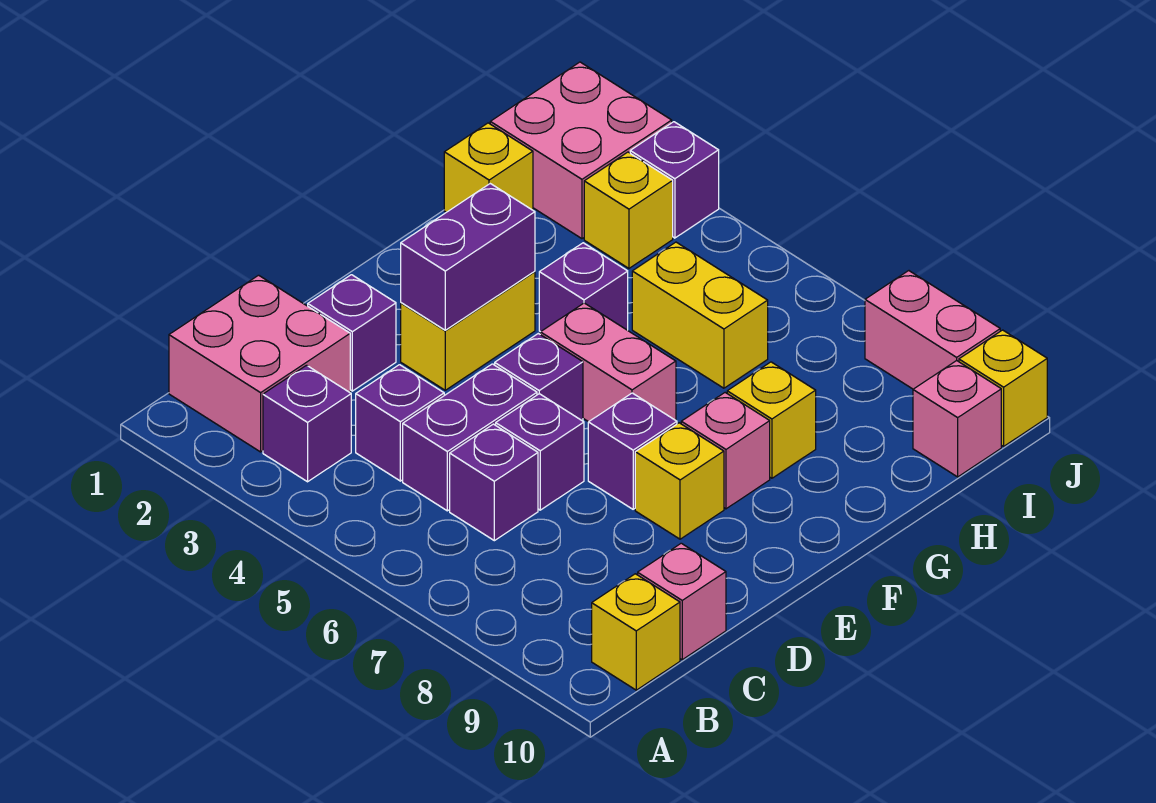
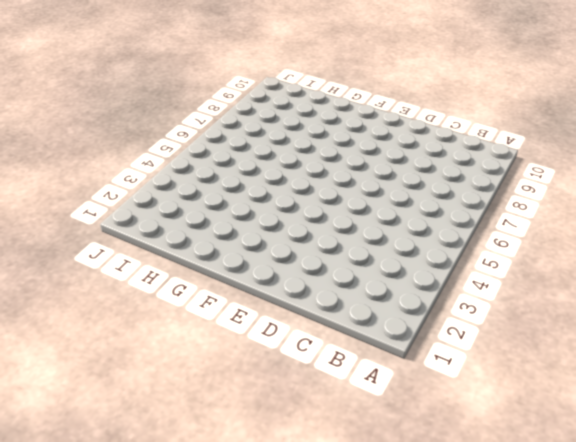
none -> pink 2x2 brick [169,275,350,452]
none -> purple 1x1 brick [263,365,351,482]
none -> yellow 1x1 brick [592,574,680,690]

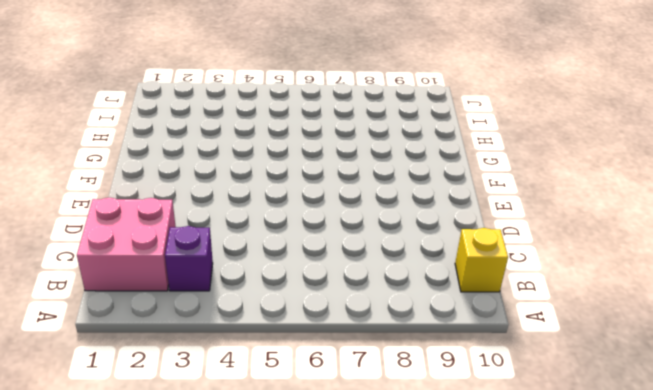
none -> purple 1x1 brick [356,365,444,481]
none -> purple 1x2 brick [403,364,537,511]
none -> purple 1x1 brick [450,424,538,541]

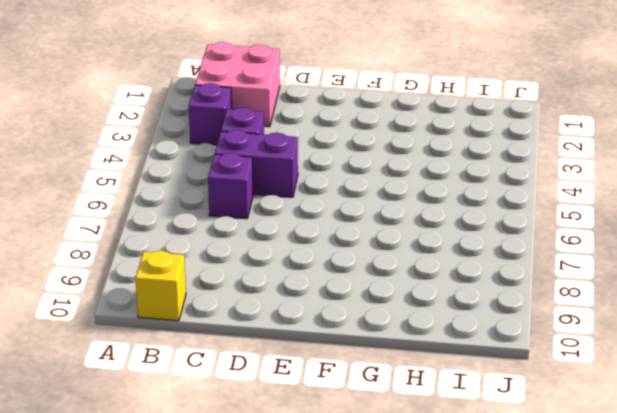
none -> pink 1x1 brick [638,543,726,660]
none -> purple 1x1 brick [308,275,396,391]
none -> purple 1x1 brick [496,394,584,510]

